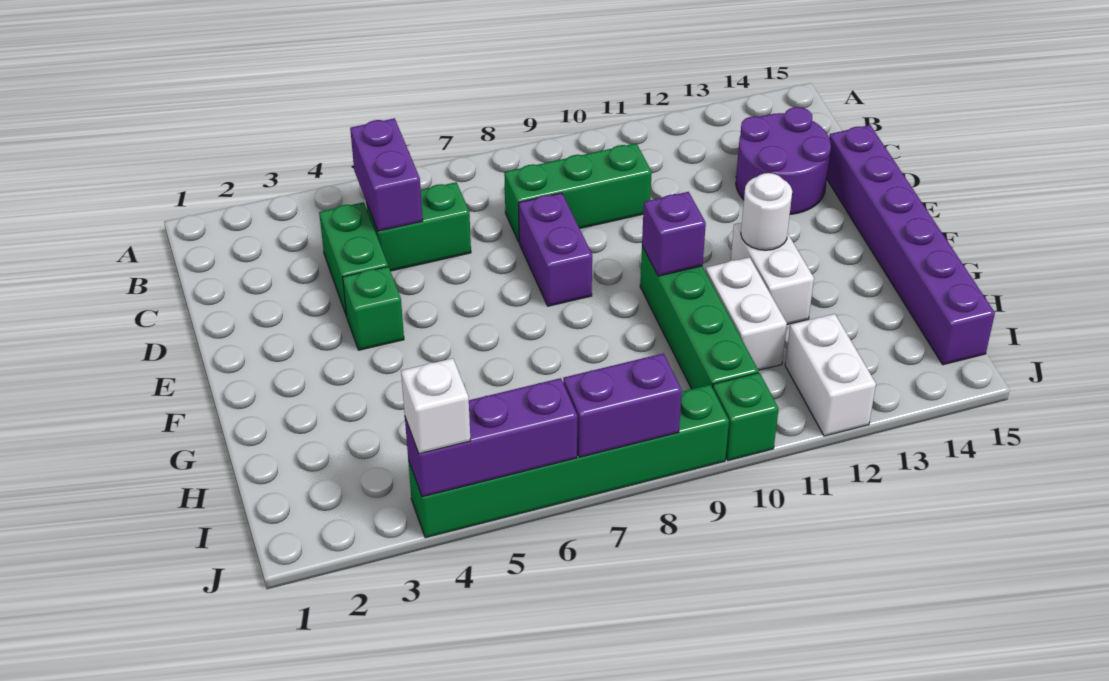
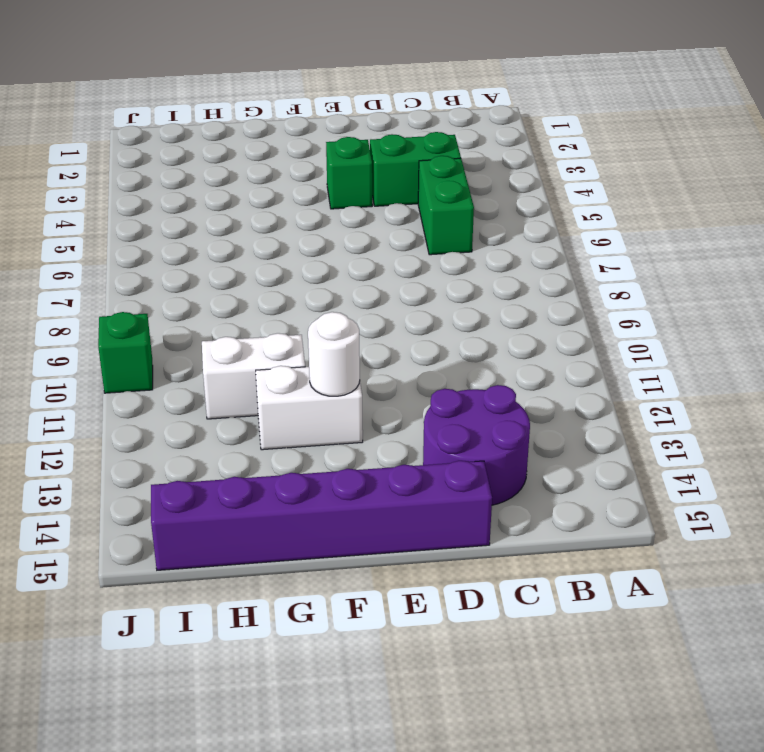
none -> green 1x3 brick [504,143,652,242]
none -> purple 1x2 brick [519,193,592,306]
none -> green 1x4 brick [640,246,759,389]

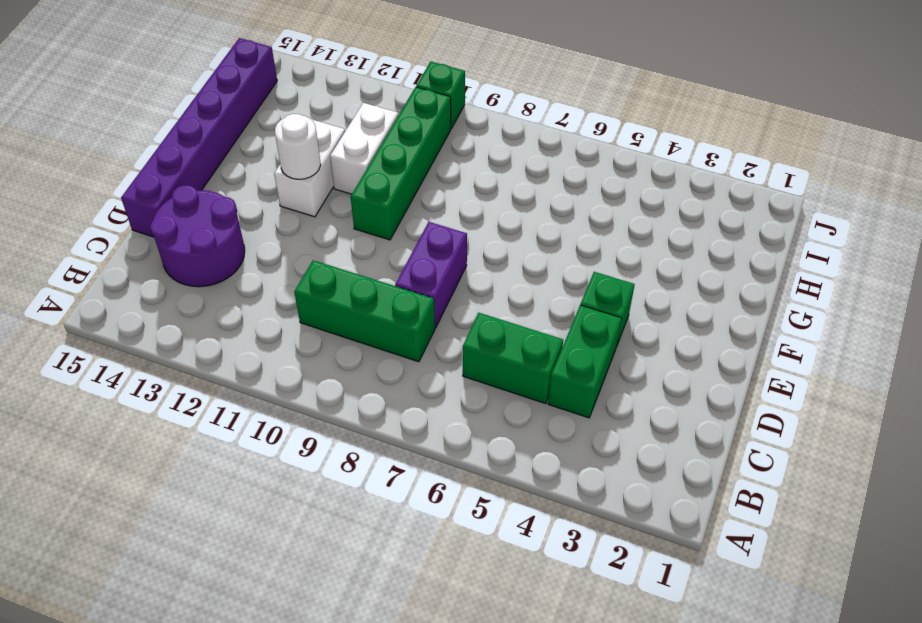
none -> white 1x2 brick [785,314,876,436]
none -> green 1x6 brick [408,385,729,538]
none -> purple 1x2 brick [350,118,423,231]

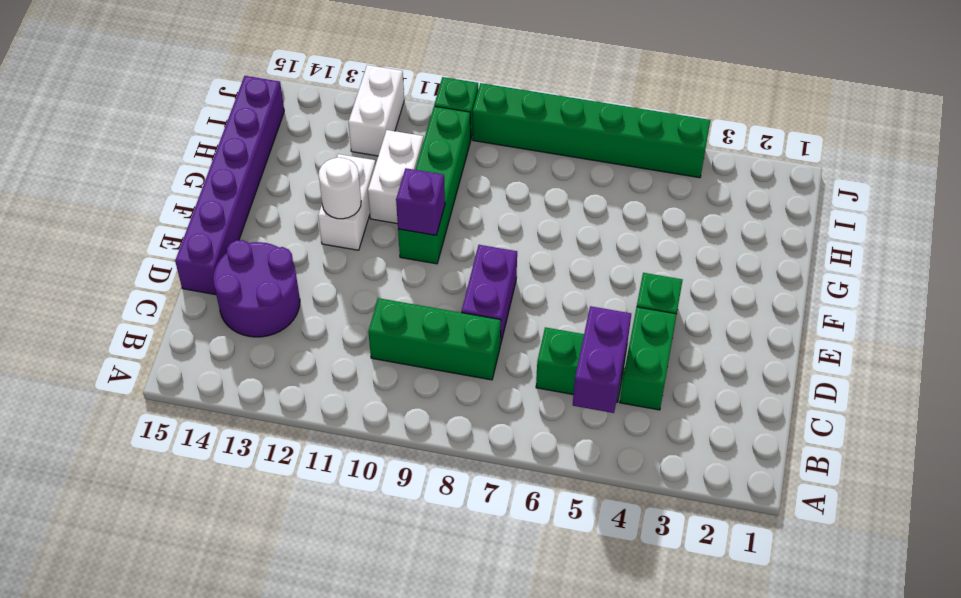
none -> purple 1x3 brick [405,378,577,497]
none -> purple 1x2 brick [563,353,682,457]
none -> white 1x1 brick [401,358,471,454]

